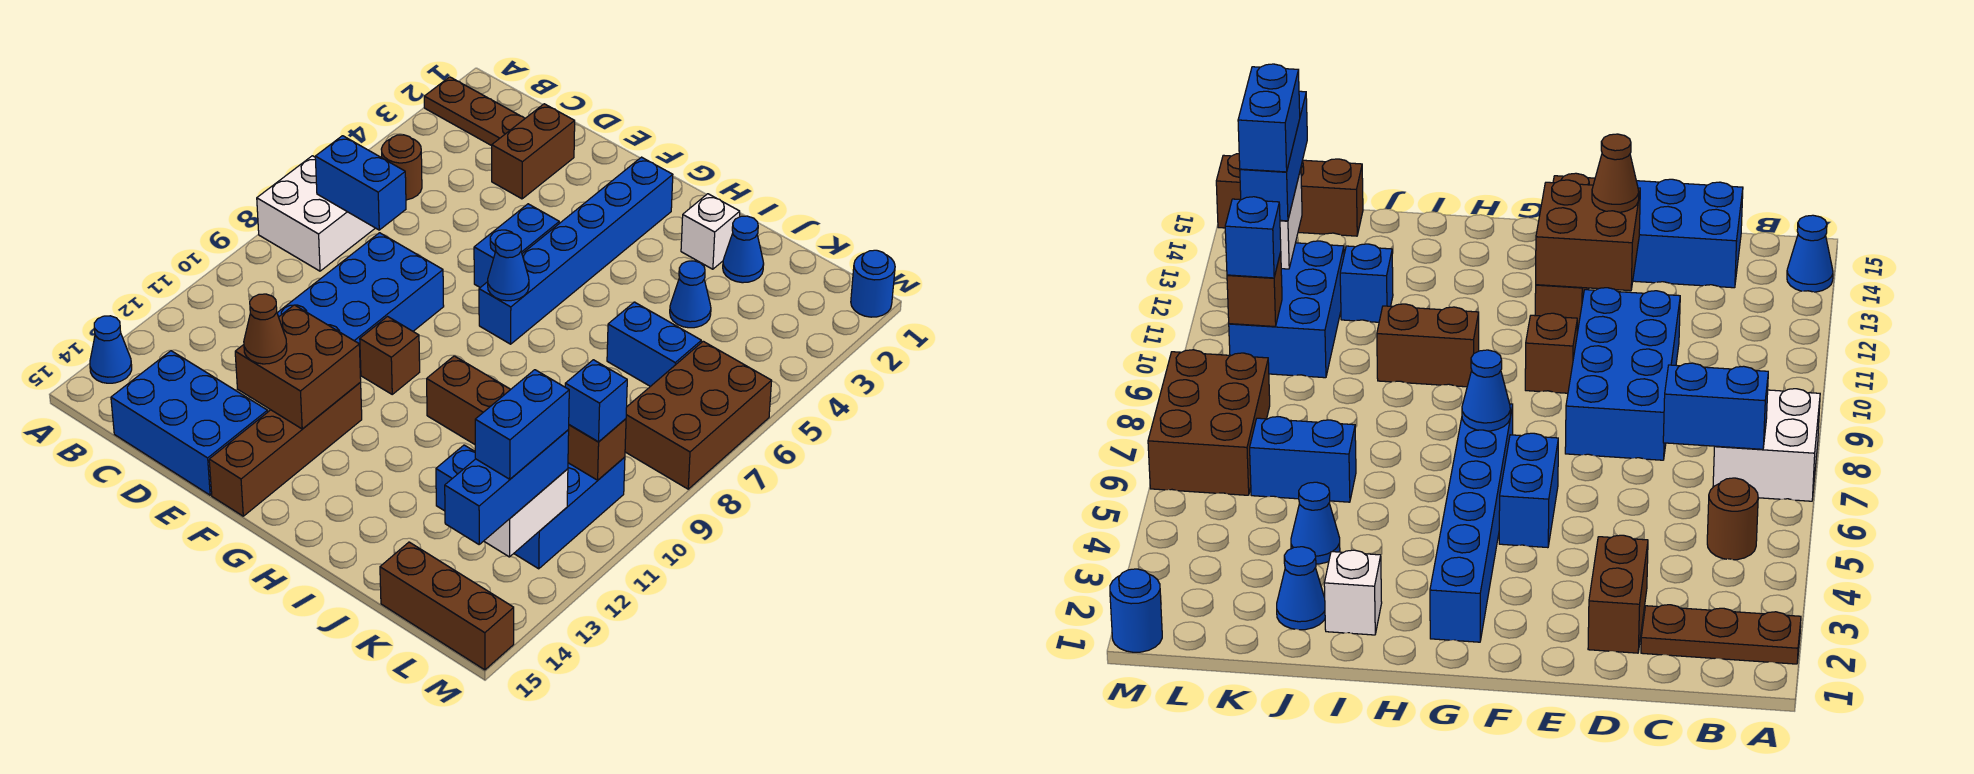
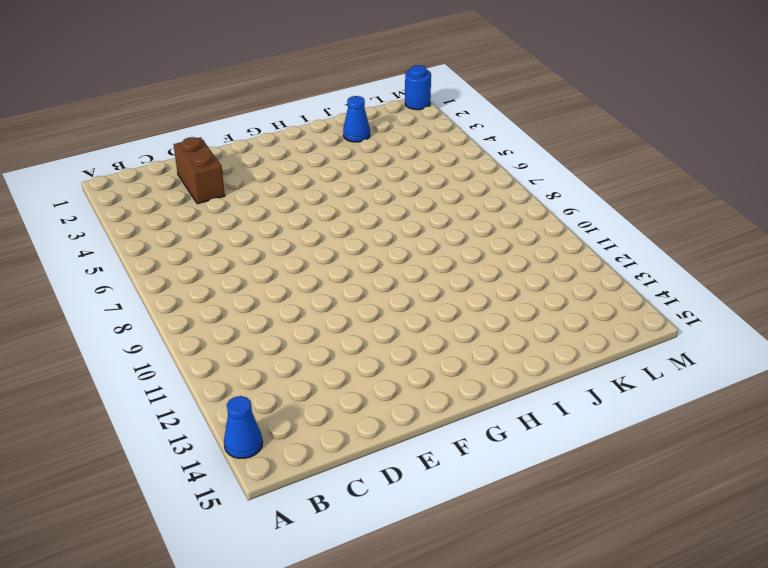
none -> brown 1x3 plate [424,77,525,146]
none -> white 2x2 brick [257,156,375,271]
none -> brown 1x1 round brick [381,135,422,200]
none -> blue 2x3 brick [111,351,268,495]

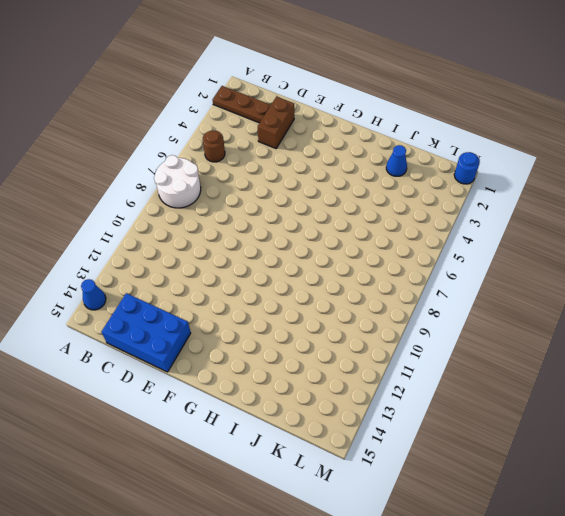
white 2x2 round brick [154,155,201,208] -> white 2x2 brick [257,156,375,271]
none -> blue 2x4 brick [277,233,444,374]
none -> blue 1x2 brick [474,204,559,287]
none -> brown 1x1 brick [360,317,420,394]
none -> brown 1x4 brick [209,382,362,516]

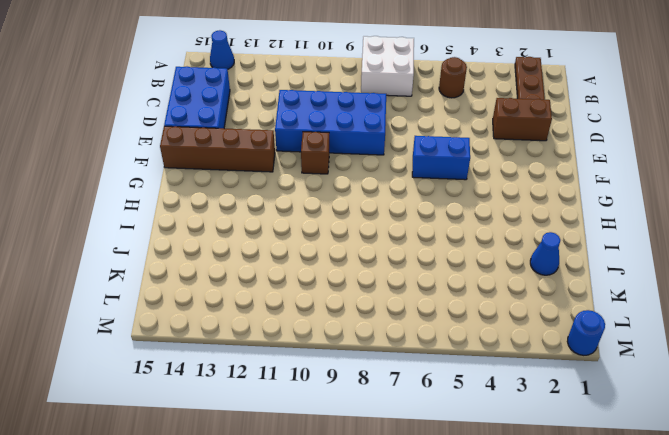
none -> blue 1x6 brick [479,157,673,344]
none -> brown 1x2 brick [427,356,511,444]
none -> white 1x1 brick [681,194,740,269]
none -> blue 1x1 cone [670,261,711,328]

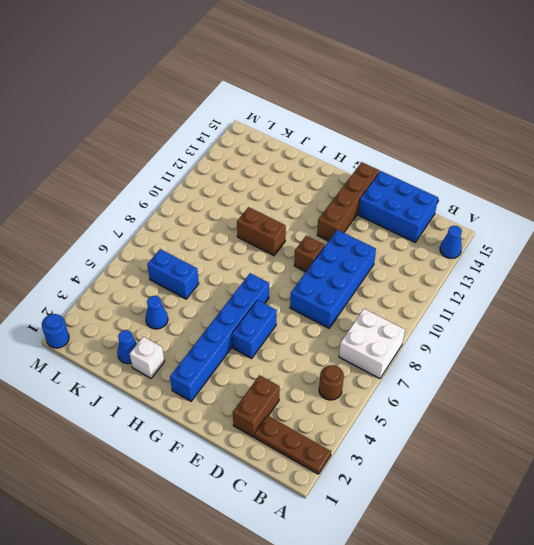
none -> blue 1x1 brick [436,445,475,511]
none -> blue 2x3 brick [514,457,625,569]
none -> brown 1x3 brick [380,542,514,670]
none -> brown 2x3 brick [625,341,772,489]

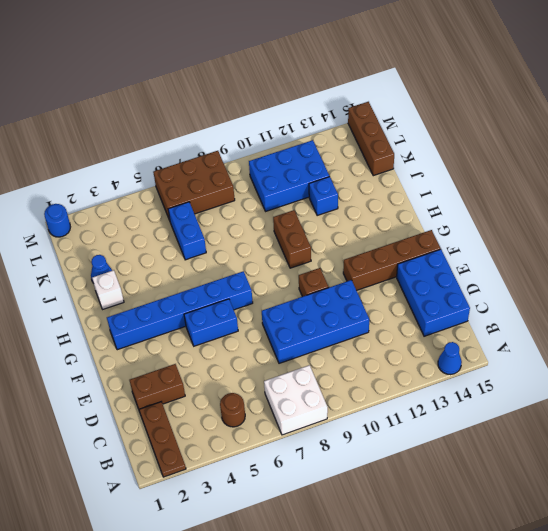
none -> blue 1x1 cone [670,261,711,328]
none -> blue 1x2 brick [315,136,406,230]
none -> brown 2x2 brick [235,305,361,429]
none -> blue 1x1 cone [488,233,529,301]

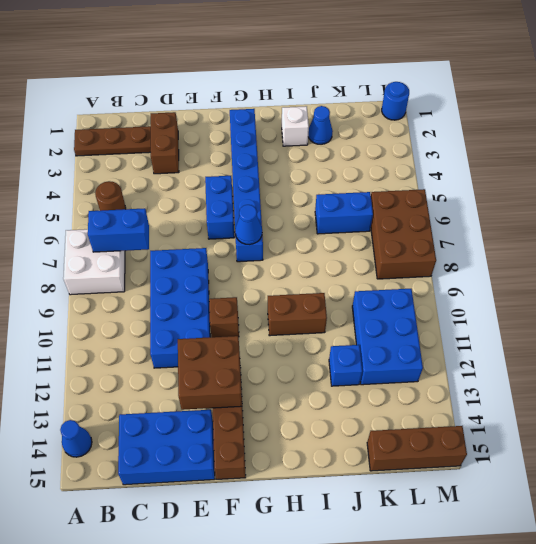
none -> blue 1x1 cone [670,261,711,328]
none -> brown 1x1 brick [568,419,626,480]
none -> white 1x2 brick [484,469,568,557]
none -> brown 1x1 cone [244,294,287,364]

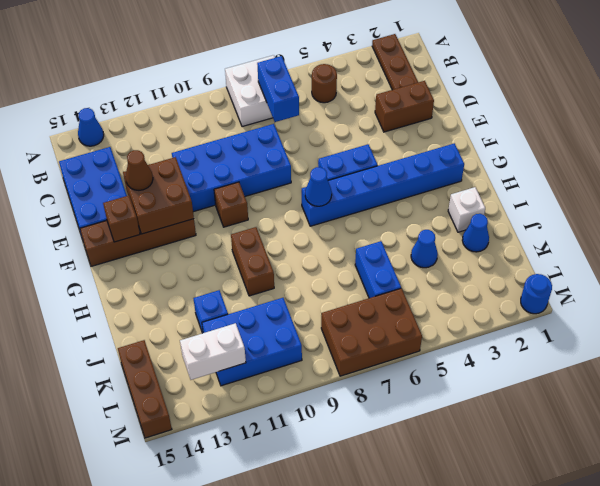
brown 1x1 brick [103,196,140,242] -> brown 1x1 brick moved to [568,419,626,480]
none -> blue 1x1 brick [565,360,627,442]
none -> blue 1x3 brick [445,430,569,544]
none -> blue 1x2 brick [475,370,569,479]

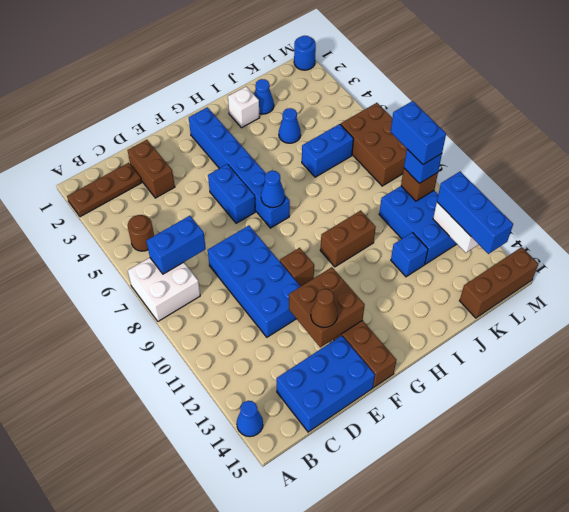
blue 1x2 brick [391,101,446,165] -> blue 1x2 brick moved to [475,370,569,479]

